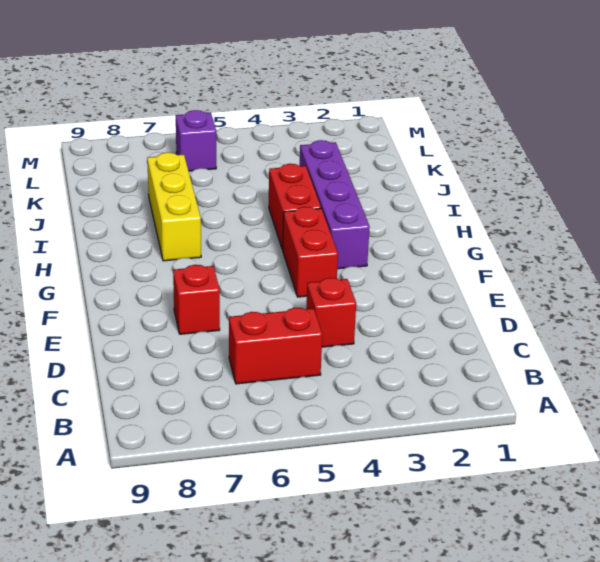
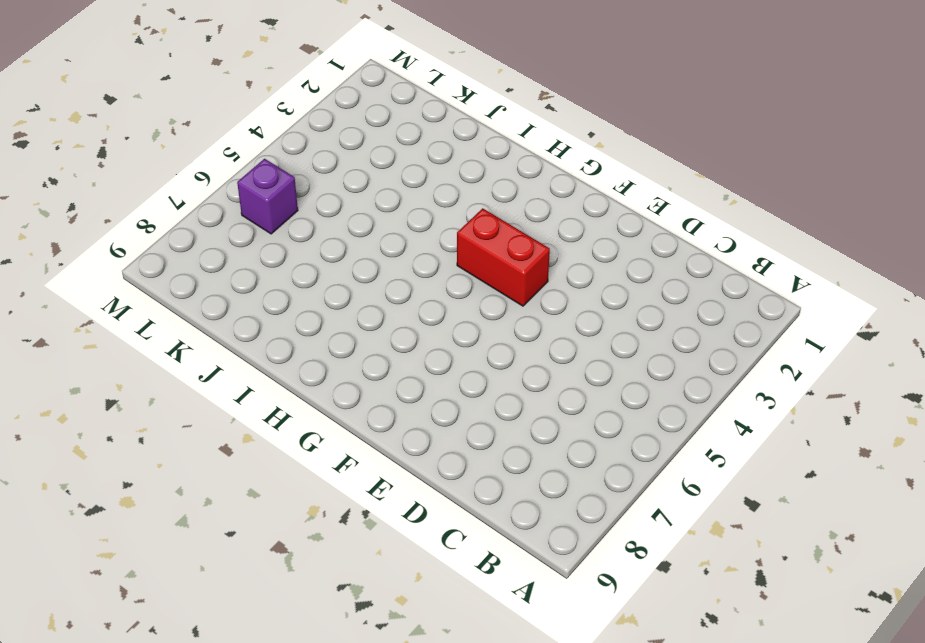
none -> red 1x2 brick [229,308,322,384]
none -> red 1x1 brick [306,278,356,347]

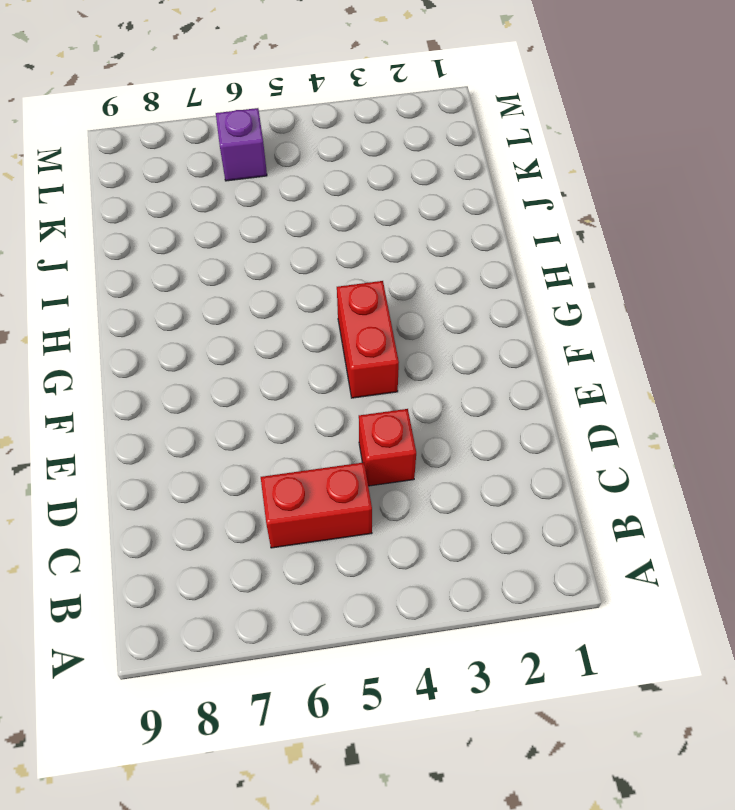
none -> red 1x1 brick [173,265,220,334]
none -> purple 1x4 brick [300,140,370,269]

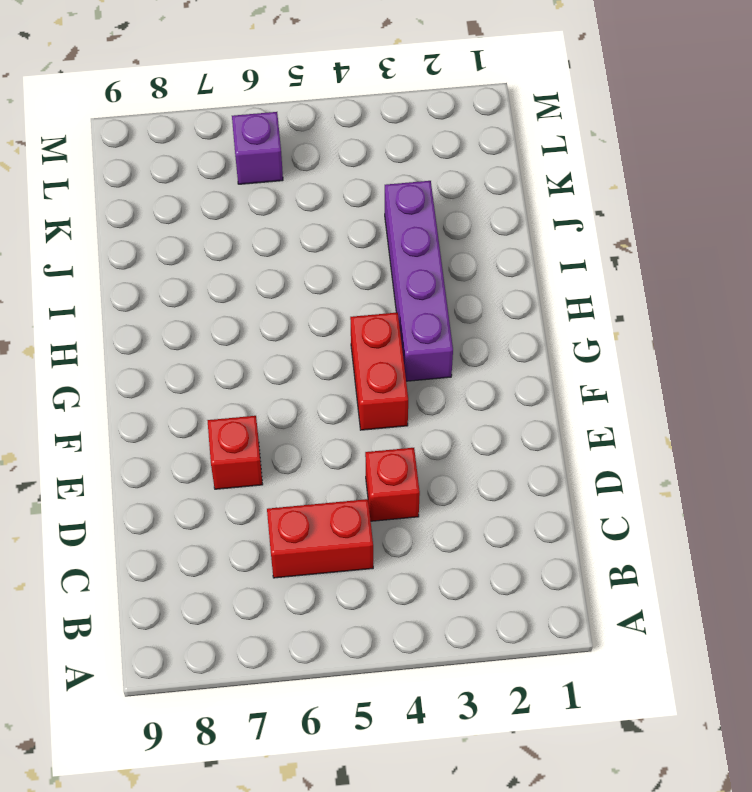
none -> red 1x2 brick [269,164,321,250]
none -> yellow 1x3 brick [147,152,201,261]

